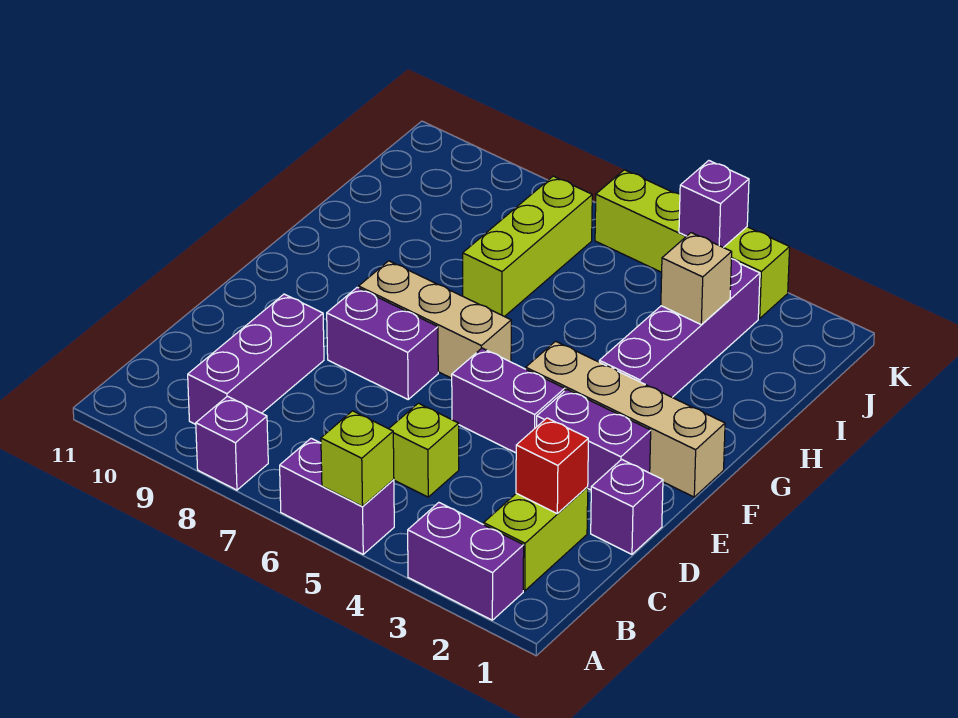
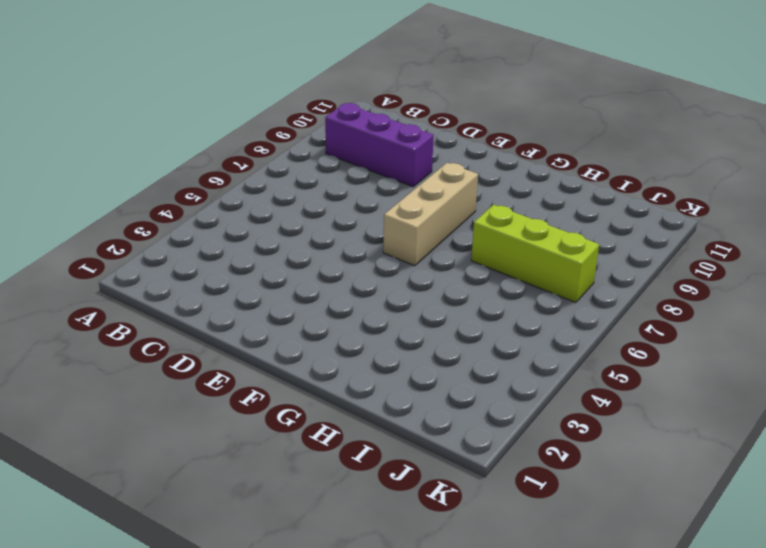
none -> purple 1x2 brick [408,503,524,620]
none -> purple 1x2 brick [280,438,394,554]
none -> purple 1x1 brick [196,396,268,490]

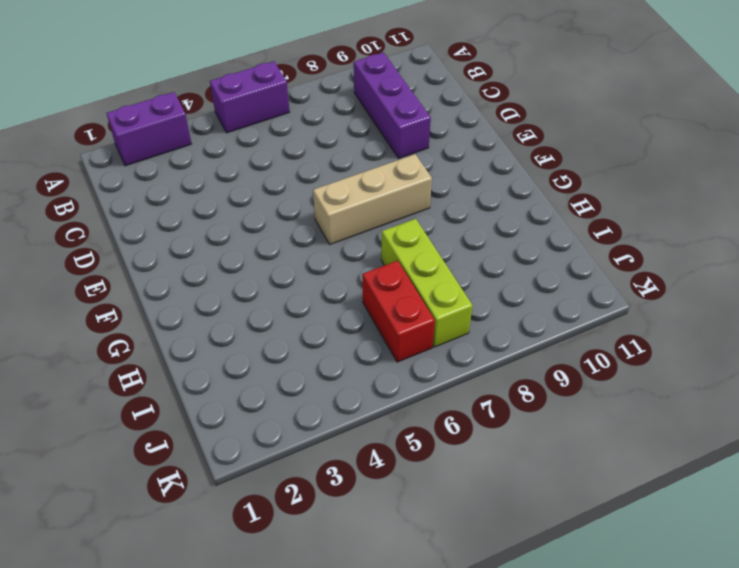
red 1x2 brick [362,261,435,362] -> none
none -> purple 1x1 brick [196,396,268,490]
none -> lime 1x2 brick [484,487,588,591]
none -> lime 1x1 brick [389,403,459,497]

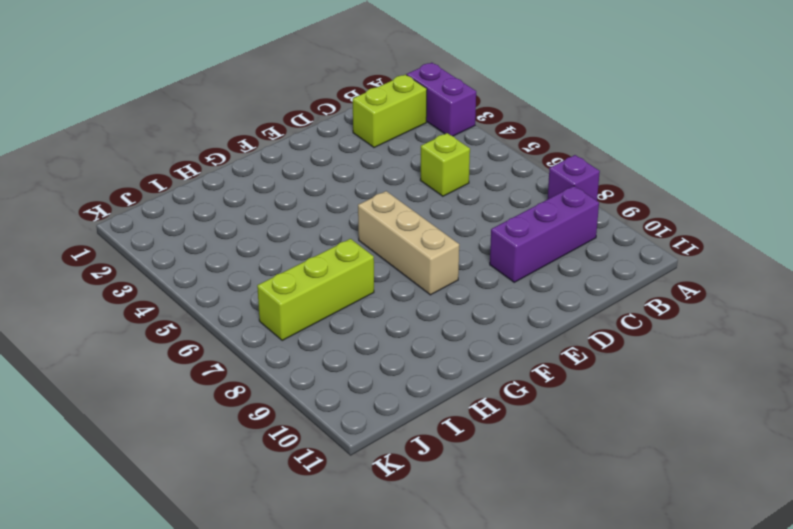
none -> purple 1x2 brick [280,438,394,554]
none -> purple 1x1 brick [591,459,663,554]
none -> purple 1x2 brick [537,389,651,490]

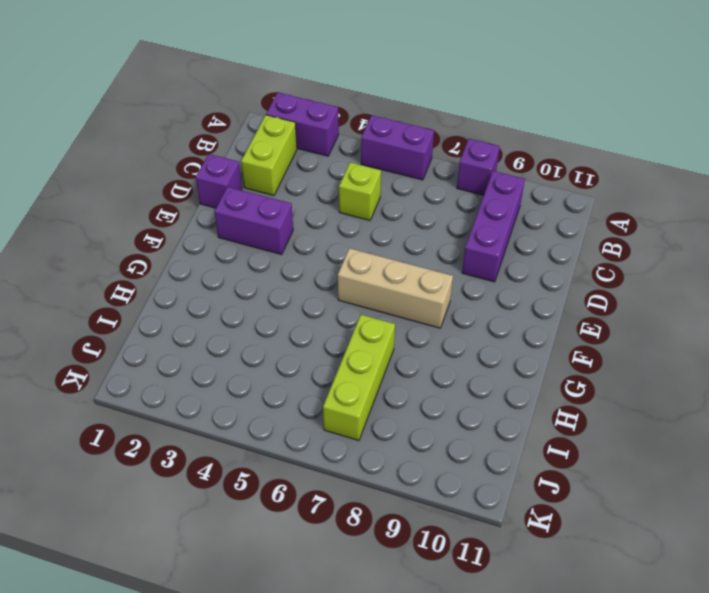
none -> purple 1x2 brick [452,348,565,453]
none -> purple 1x2 brick [327,287,438,399]
none -> tan 1x4 brick [526,341,725,497]

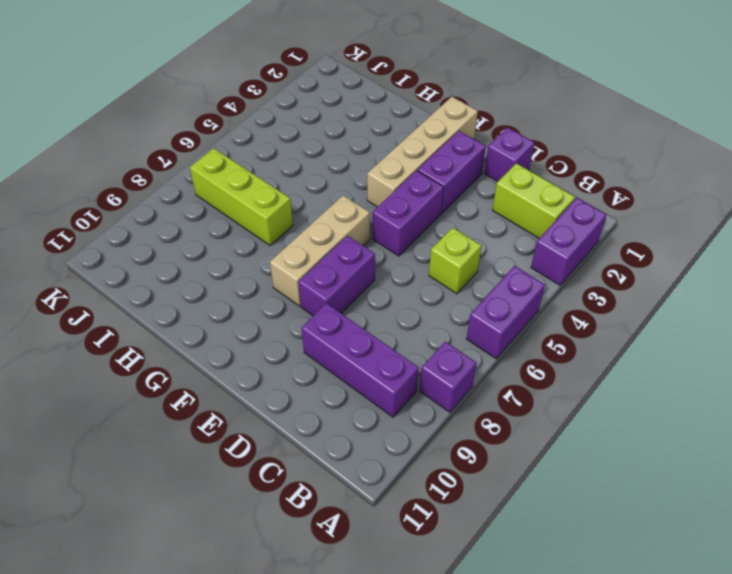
none -> purple 1x4 brick [599,259,760,397]
none -> lime 1x4 brick [595,170,790,319]
none -> lime 1x1 brick [321,411,394,506]

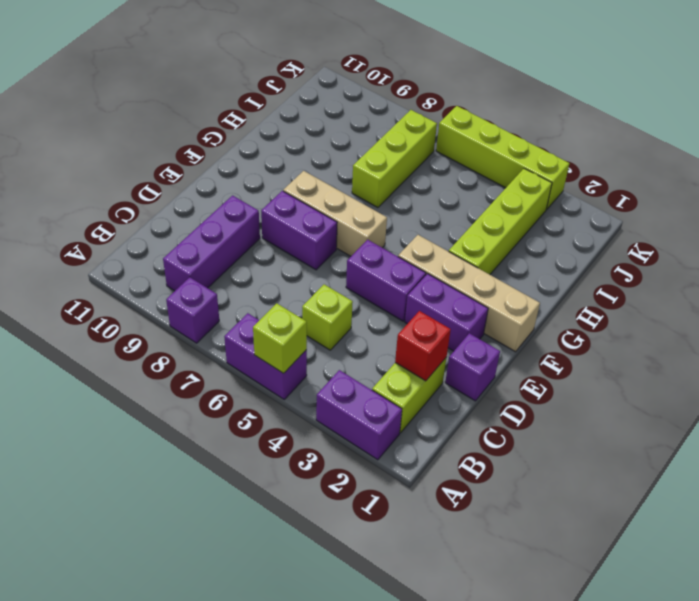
lime 1x4 brick [449,169,552,275] -> purple 1x4 brick [599,259,760,397]
none -> tan 1x1 brick [661,233,732,324]
none -> purple 1x1 brick [679,161,749,247]

